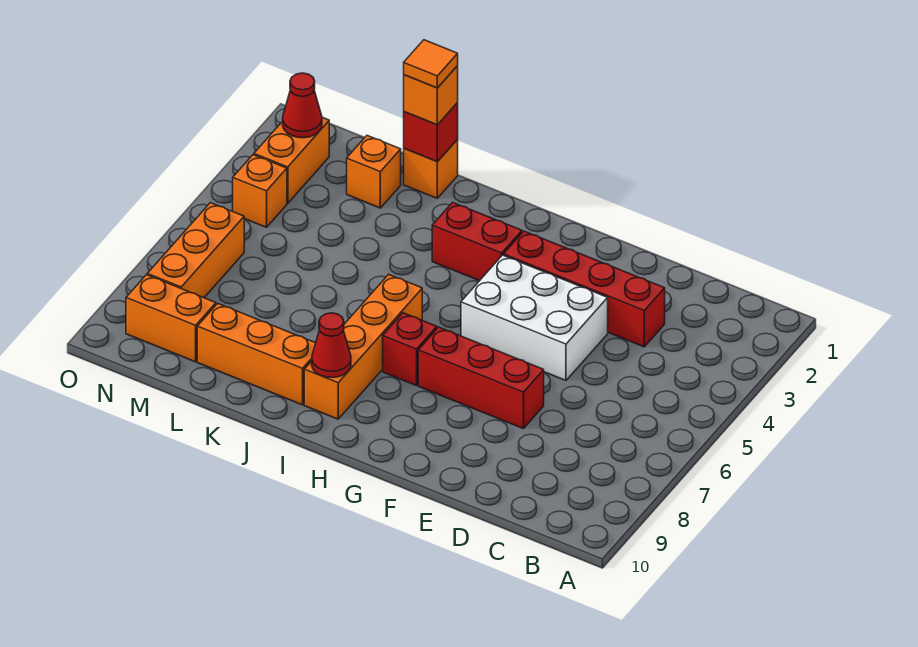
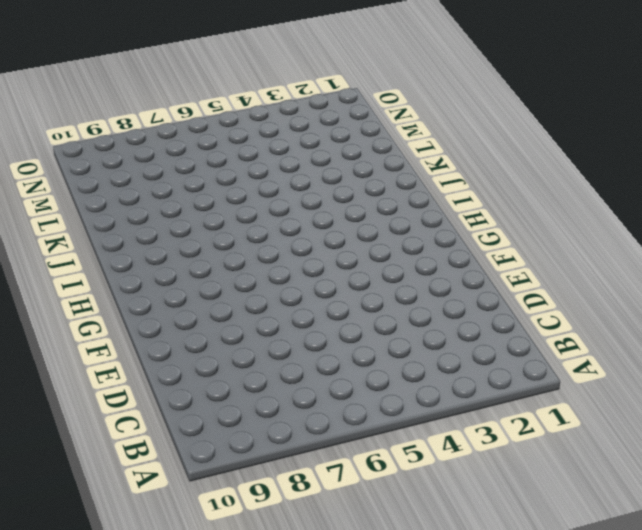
none -> red 1x4 brick [503,231,665,347]
none -> white 2x3 brick [461,255,608,380]
none -> red 1x3 brick [418,327,544,429]

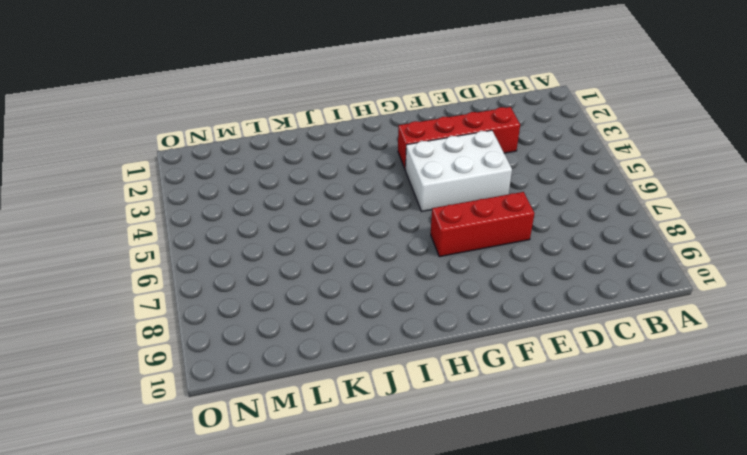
none -> red 1x2 brick [432,202,522,281]
none -> red 1x1 brick [383,313,437,386]
none -> orange 1x4 brick [304,274,422,419]

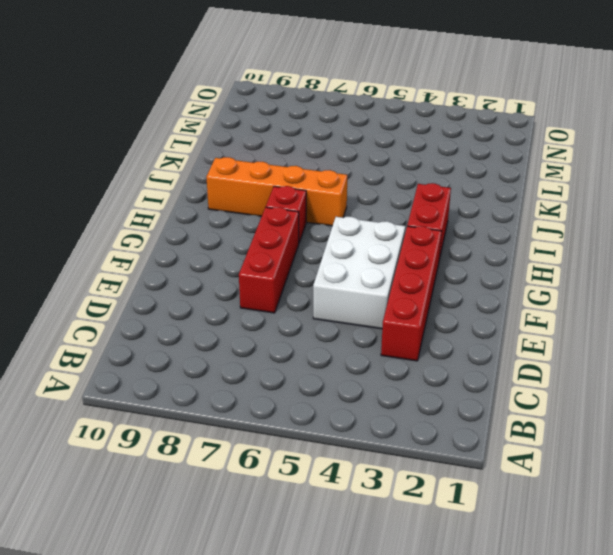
none -> orange 1x3 brick [197,304,316,405]
none -> orange 1x1 brick [404,139,458,198]
none -> orange 1x1 brick [347,136,401,208]

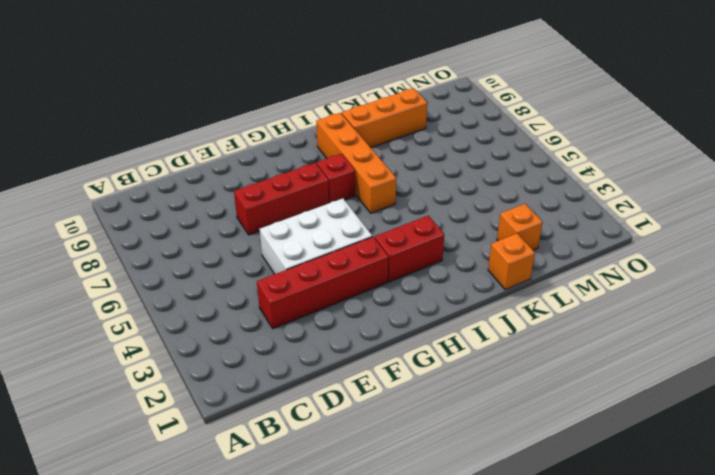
none -> orange 1x2 brick [126,275,216,362]
none -> orange 1x2 brick [254,117,329,203]
none -> orange 1x1 brick [233,155,287,227]

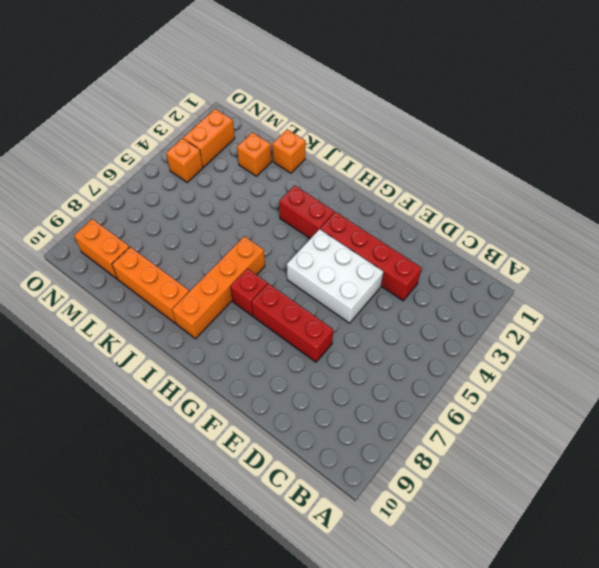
none -> orange 1x3 brick [147,203,244,298]
none -> red 1x1 cone [312,313,351,378]
none -> red 1x1 brick [404,103,458,162]

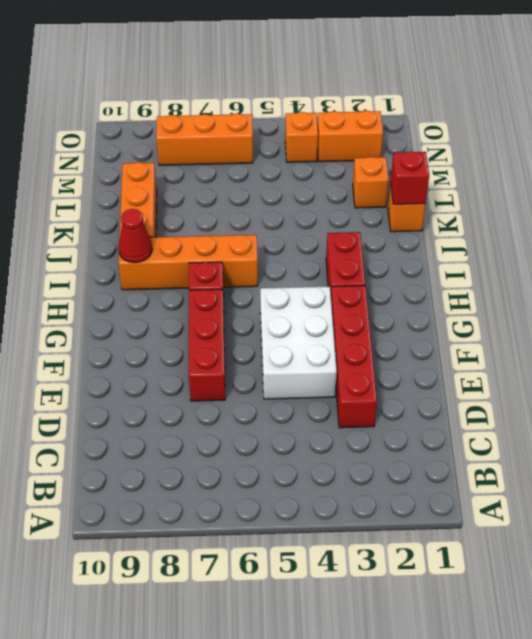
none -> orange 1x2 brick [126,275,216,362]
none -> red 1x1 cone [283,73,322,138]
none -> orange 1x1 brick [404,66,458,125]

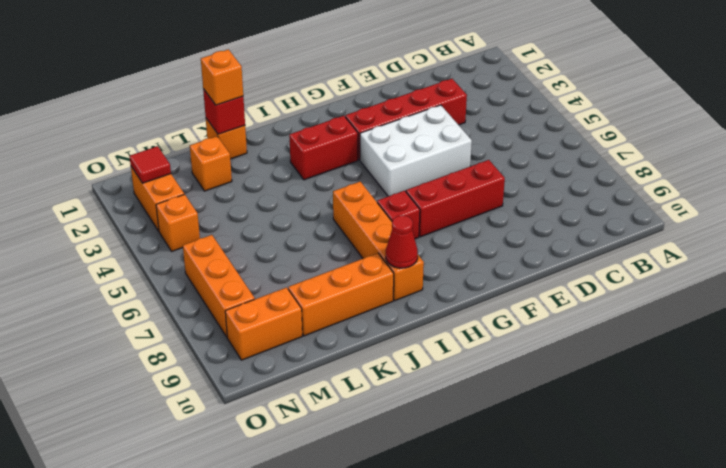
red 1x1 tile [129,146,171,183] -> red 1x1 cone [283,73,322,138]
none -> orange 1x1 tile [404,40,458,88]

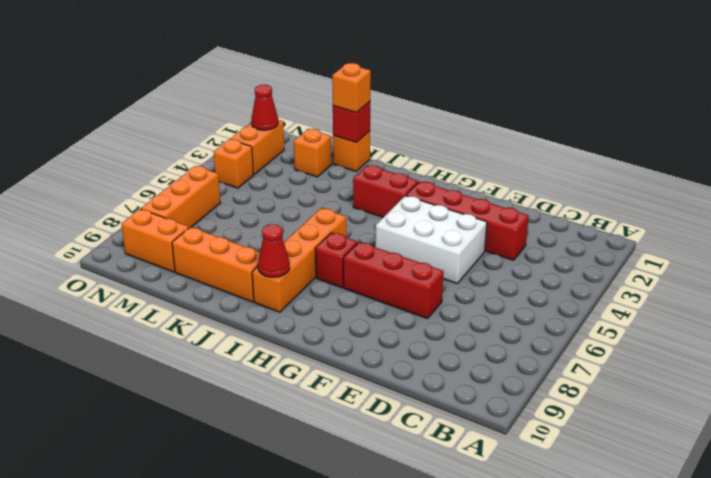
none -> orange 1x1 tile [404,40,458,88]

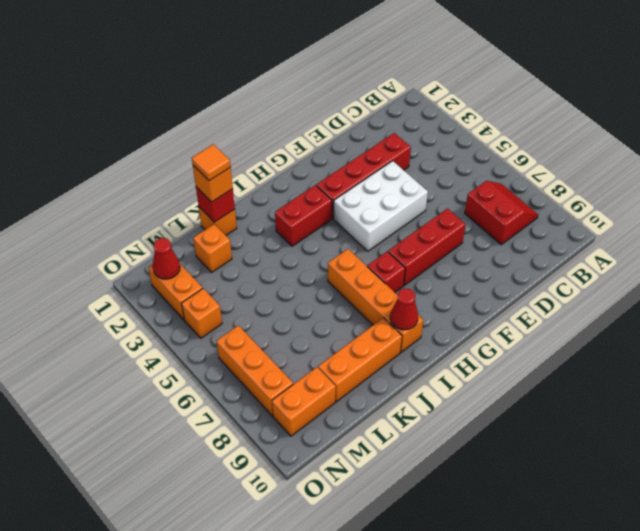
red 2x2 slope [465,181,538,245] -> none

